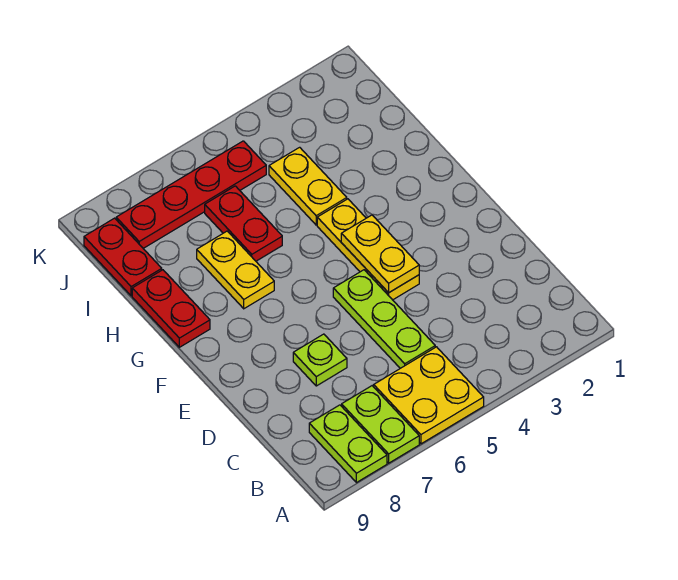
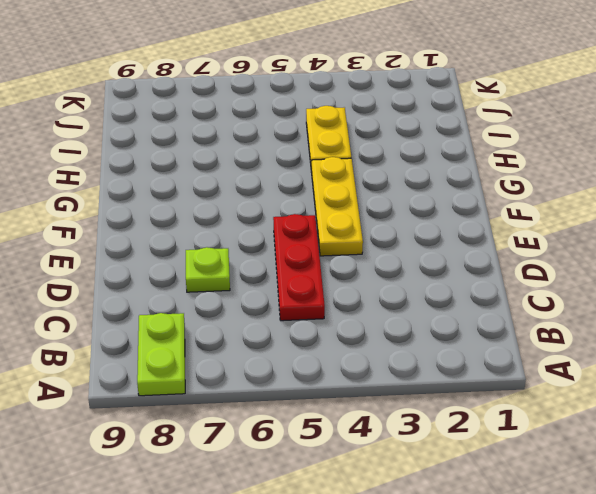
red 1x3 plate [273,214,325,321] -> lime 1x3 plate [333,270,435,368]
none -> yellow 2x2 plate [374,347,484,444]
none -> lime 1x2 plate [342,386,419,463]
none -> yellow 1x2 plate [197,231,274,309]

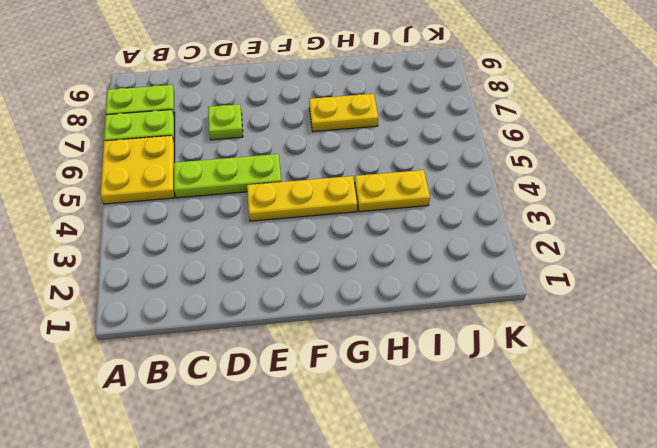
none -> red 1x2 plate [132,270,210,347]
none -> red 1x2 plate [205,186,282,261]
none -> red 1x2 plate [84,218,162,296]

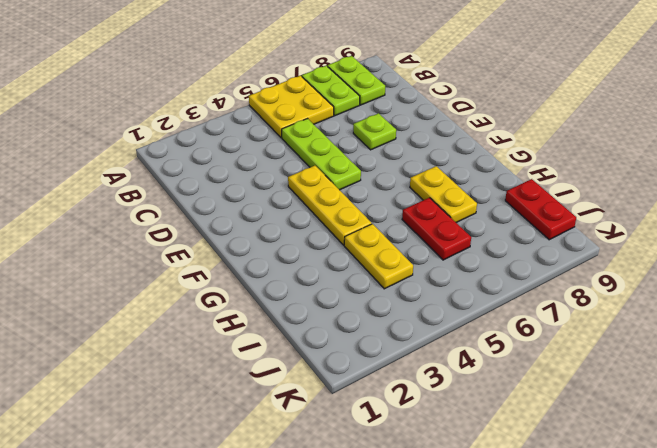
none -> red 1x2 plate [132,270,210,347]
none -> red 1x4 plate [116,141,266,248]
none -> yellow 1x2 plate [341,215,419,293]

